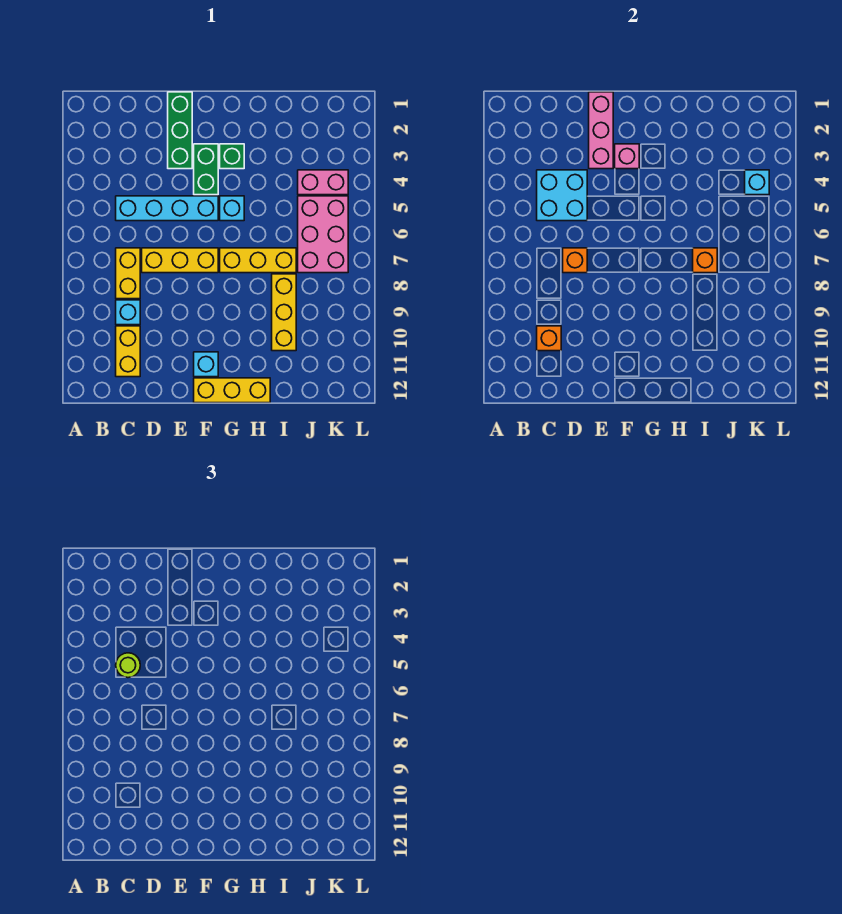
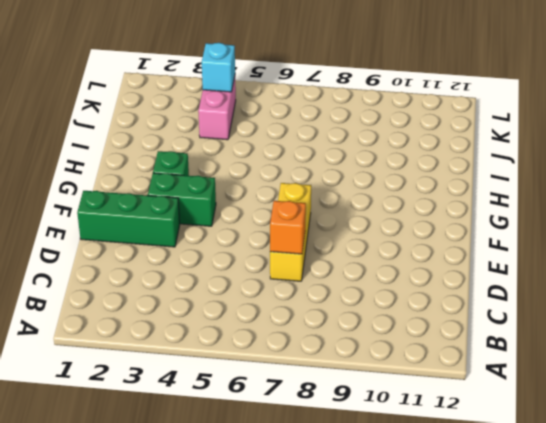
none -> cyan 1x4 brick [116,196,218,221]
none -> yellow 1x2 brick [116,248,140,299]
none -> cyan 1x1 brick [116,300,140,325]

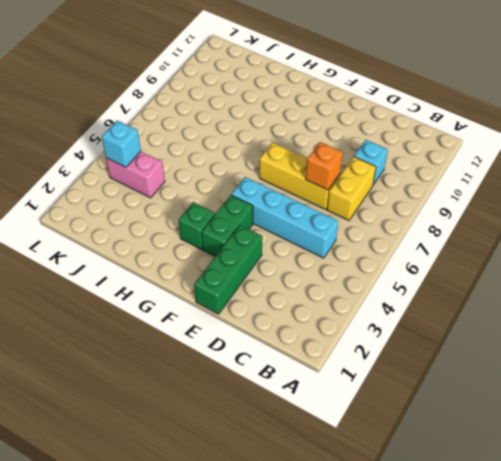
none -> yellow 1x2 brick [116,326,140,377]
none -> cyan 1x1 brick [194,352,218,377]
none -> yellow 1x3 brick [194,378,270,403]

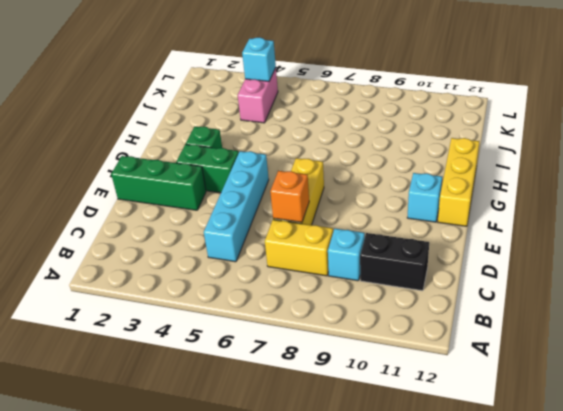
black 1x2 brick [360,233,429,291] -> yellow 1x2 brick [116,326,140,377]
none -> cyan 1x1 brick [220,196,244,221]
none -> yellow 1x3 brick [220,248,296,273]
none -> yellow 1x3 brick [272,274,296,351]

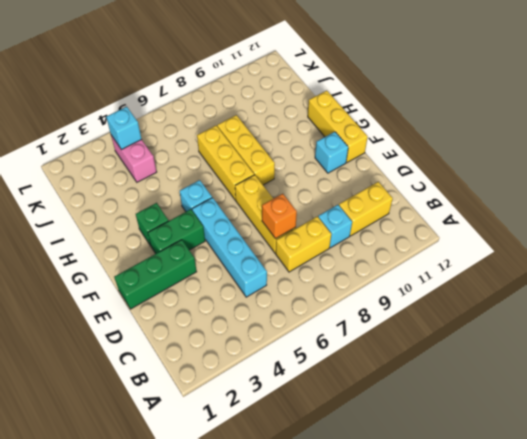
yellow 1x3 brick [217,115,275,185] -> yellow 1x3 brick turned to [272,274,296,351]
none -> pink 2x3 brick [298,196,348,273]
none -> cyan 2x2 brick [537,170,587,221]
none -> orange 1x1 brick [537,326,561,351]

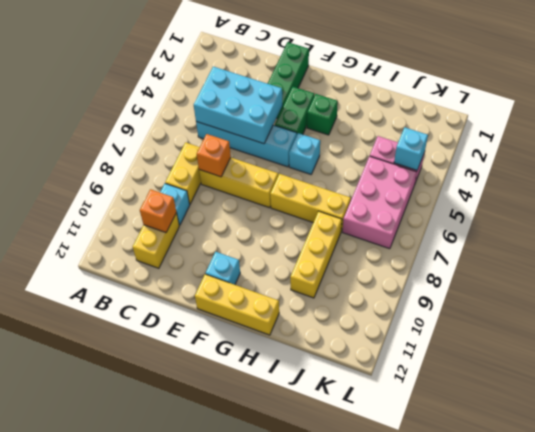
cyan 2x3 brick [194,67,282,144] -> cyan 2x2 brick [537,170,587,221]
none -> pink 1x3 brick [589,92,613,169]
none -> pink 1x1 brick [615,144,639,169]
none -> orange 1x1 brick [693,248,717,273]

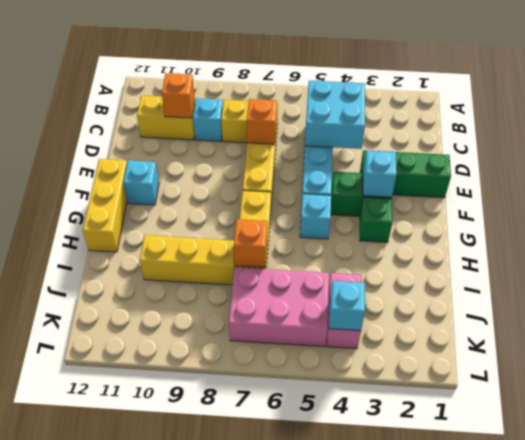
cyan 1x1 brick [363,151,396,197] -> pink 1x1 brick [615,144,639,169]
none -> pink 1x3 brick [589,92,613,169]
none -> lime 1x1 round brick [116,653,140,678]

